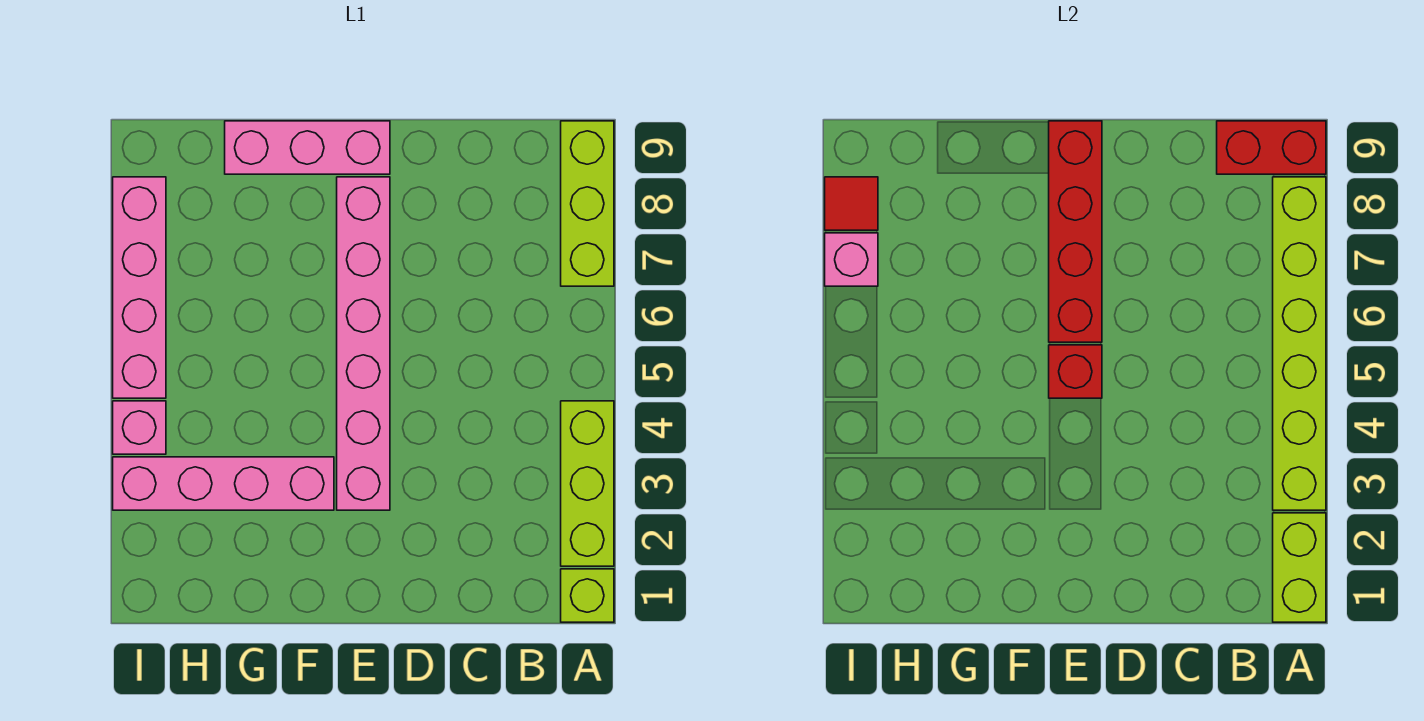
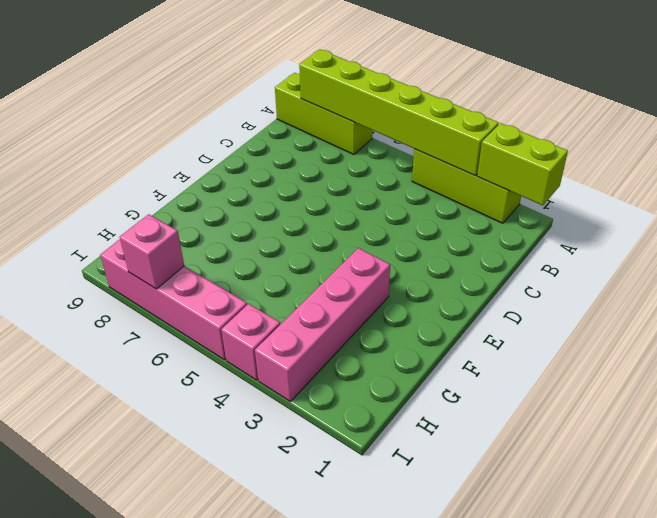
none -> lime 1x1 brick [561,569,614,622]
none -> pink 1x6 brick [337,177,390,510]
none -> pink 1x3 brick [225,121,390,174]

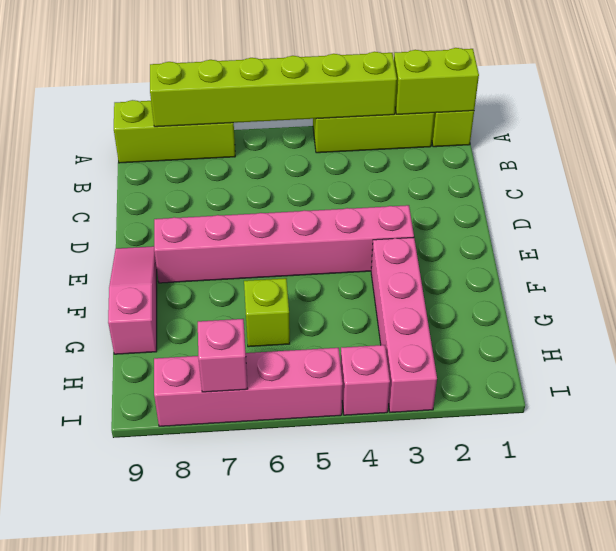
pink 1x3 slope [108,246,157,354] -> pink 1x3 brick [225,121,390,174]
lime 1x1 brick [244,278,290,347] -> none
none -> red 1x2 brick [1217,121,1326,174]
none -> red 1x1 brick [1049,345,1102,398]
none -> red 1x4 brick [1049,121,1102,342]

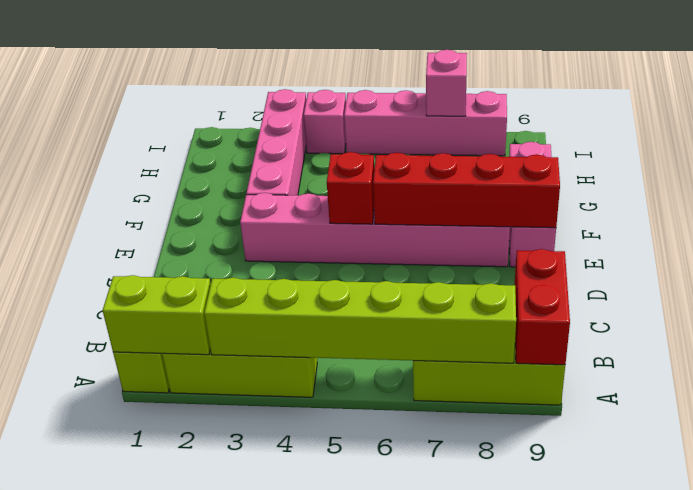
none -> red 1x1 tile [825,177,878,230]

